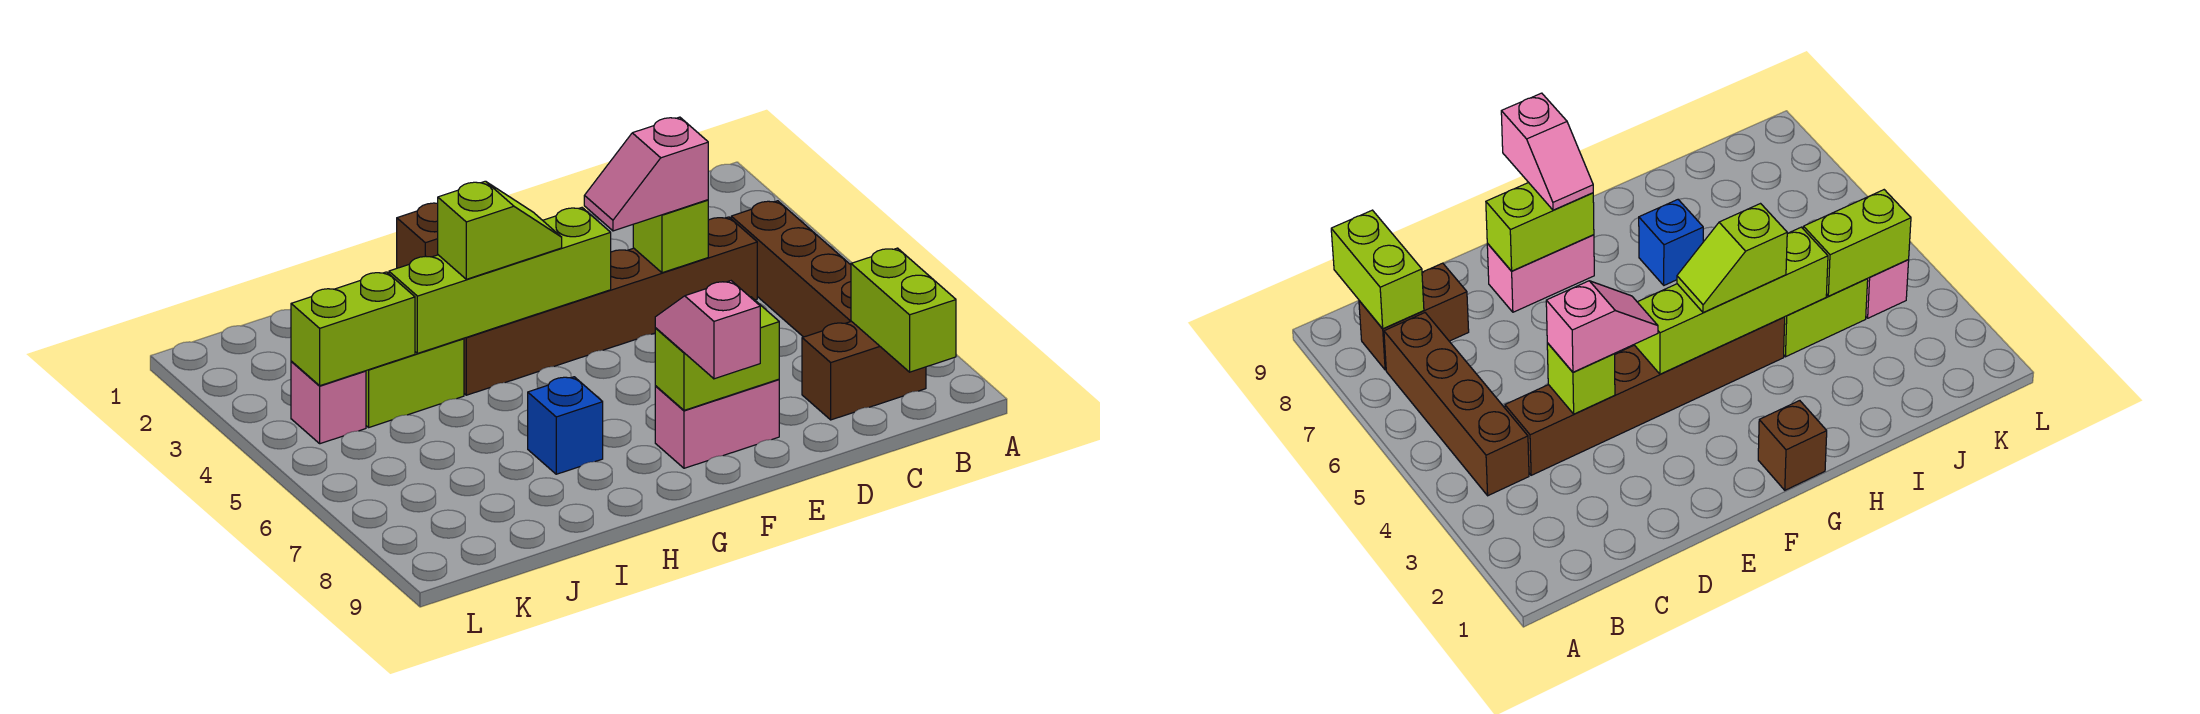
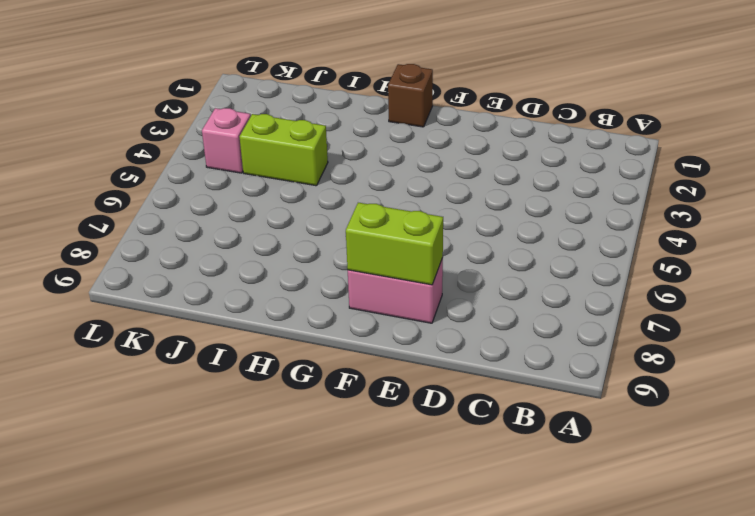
none -> brown 1x4 brick [731,201,851,337]
none -> brown 1x2 brick [802,321,926,420]
none -> brown 1x6 brick [464,217,757,395]

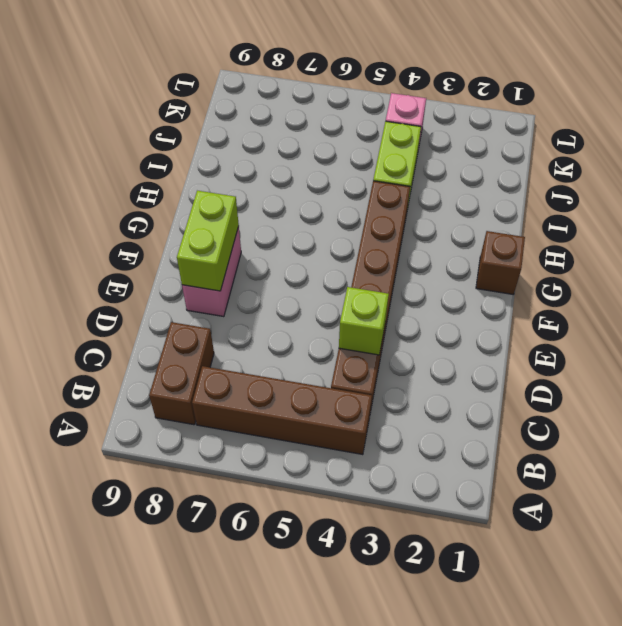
none -> blue 1x1 brick [528,377,603,474]
none -> lime 1x2 brick [851,248,956,372]
none -> lime 1x4 brick [389,208,611,353]

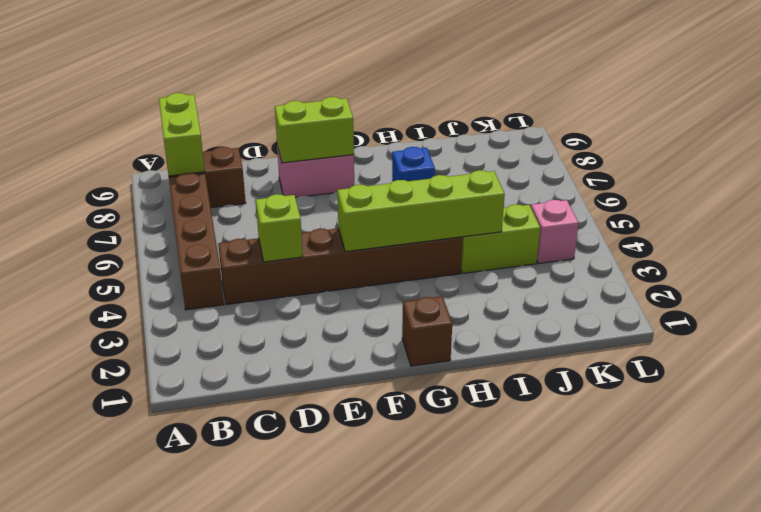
none -> lime 1x2 brick [291,272,415,386]
none -> pink 1x2 slope [584,117,708,231]
none -> pink 1x2 slope [655,281,760,379]

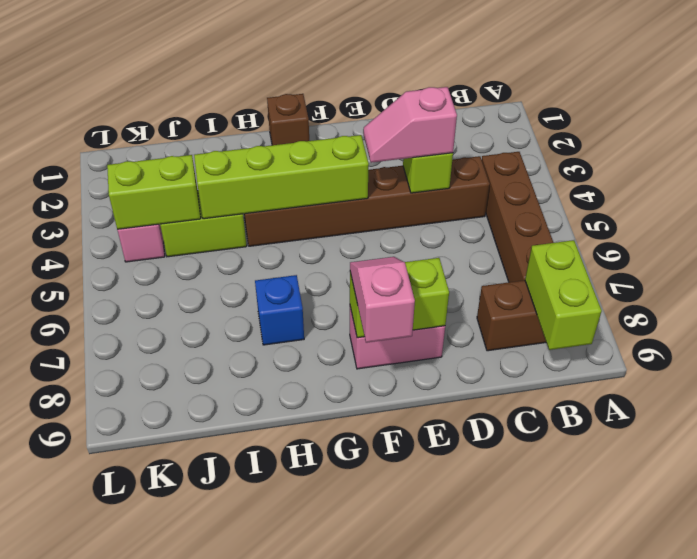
none -> lime 1x2 slope [438,181,562,279]

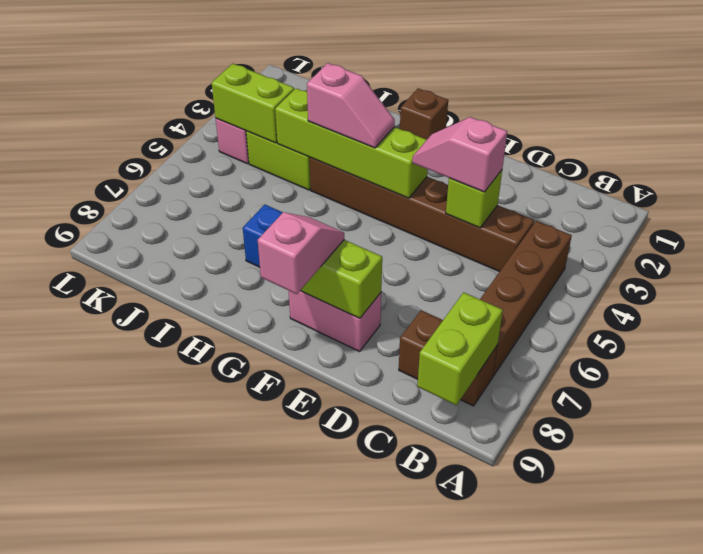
pink 1x2 slope [307,63,395,148] -> lime 1x2 slope [438,181,562,279]

